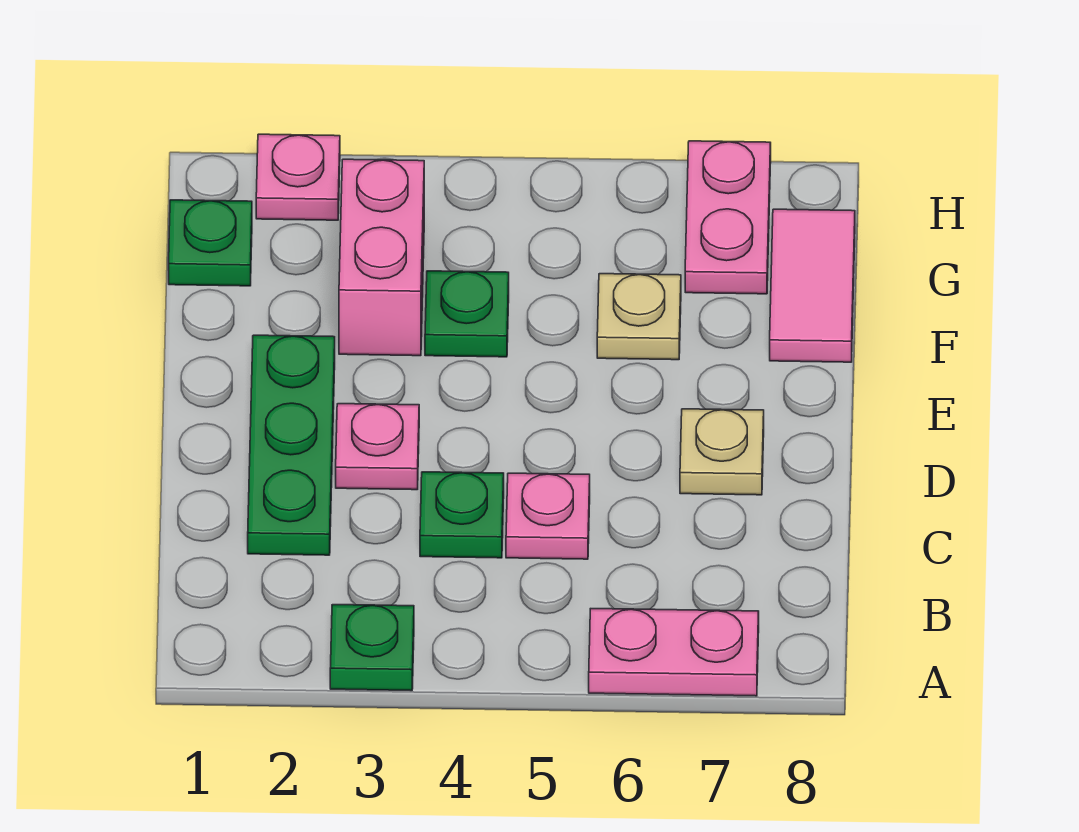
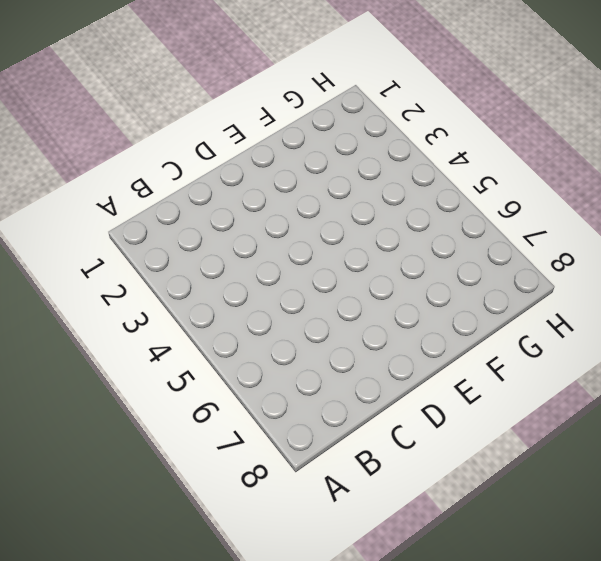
none -> green 1x1 plate [330,605,414,691]
none -> pink 1x2 plate [589,609,759,696]
none -> green 1x3 plate [248,335,335,555]

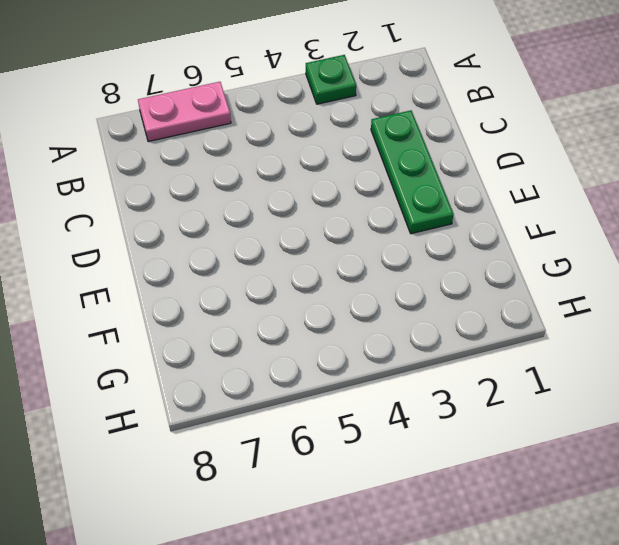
none -> green 1x1 plate [420,472,504,558]
none -> pink 1x1 plate [506,473,590,559]
none -> pink 1x1 plate [336,404,419,490]

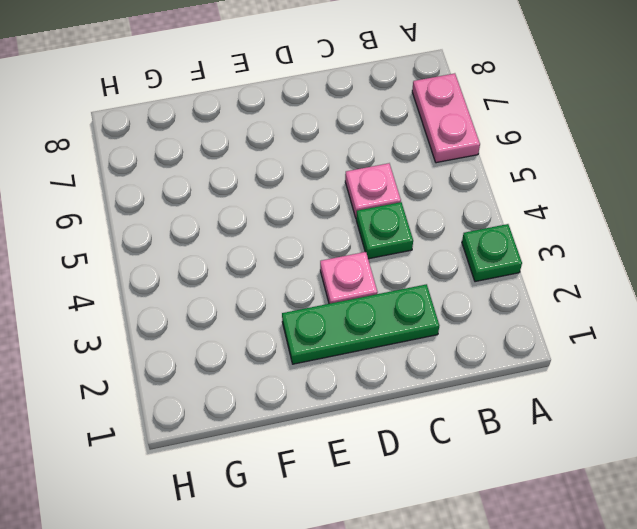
none -> tan 1x1 plate [680,409,764,495]
none -> pink 1x2 brick [339,159,424,356]
none -> green 1x1 plate [425,271,509,357]

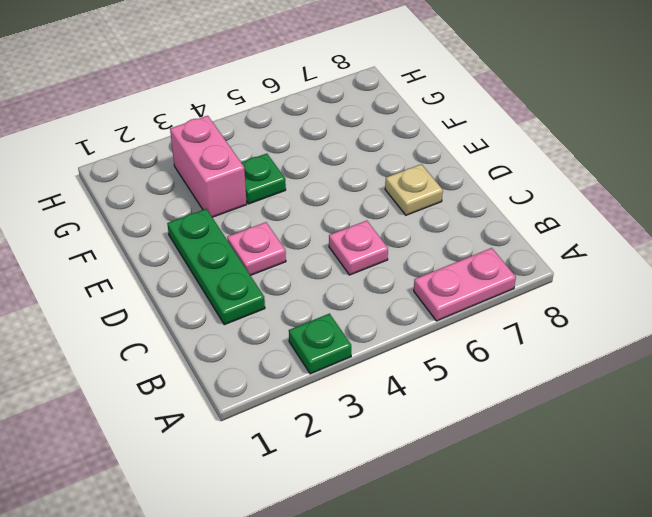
none -> green 1x1 plate [420,472,504,558]
none -> tan 1x1 plate [597,274,681,360]
none -> pink 1x2 tile [770,209,855,362]

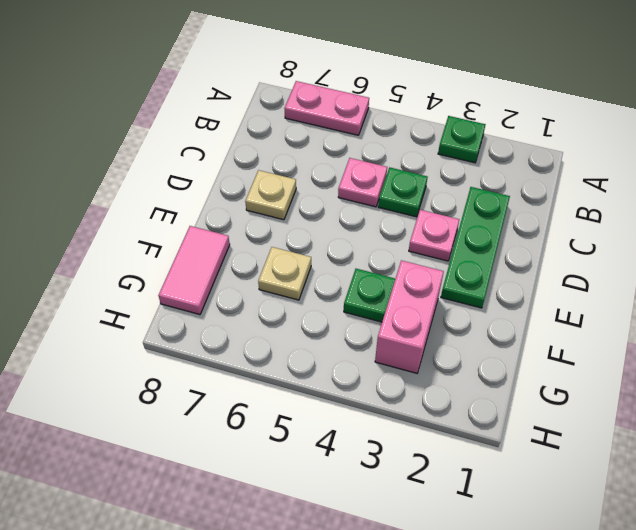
none -> green 1x1 plate [169,200,252,286]
none -> pink 1x2 plate [685,141,771,294]
none -> pink 1x1 plate [256,134,340,220]

